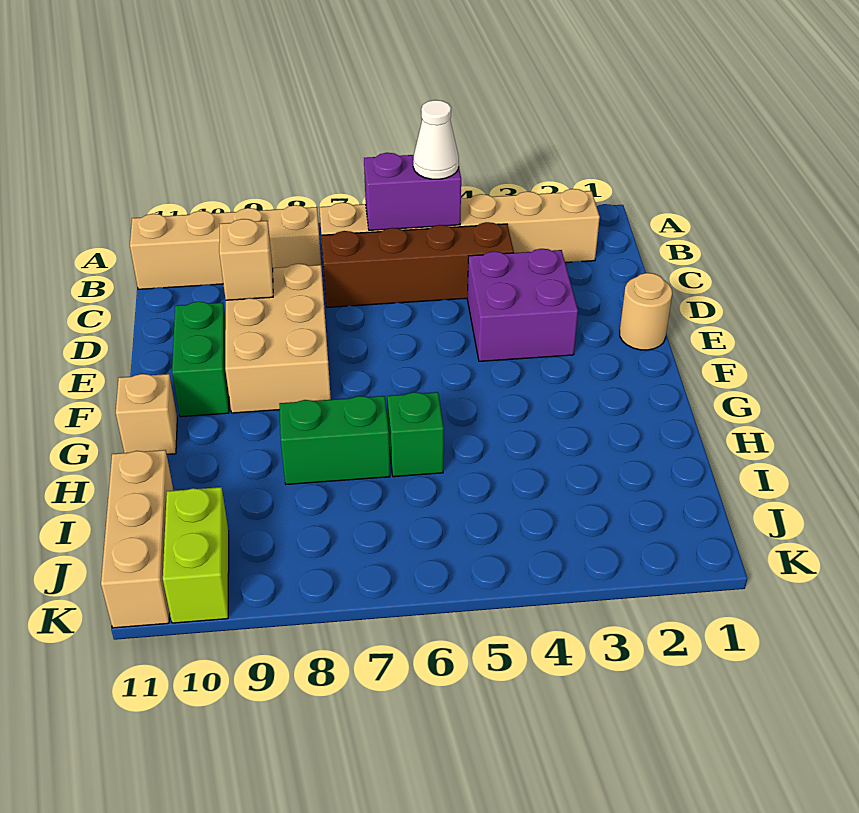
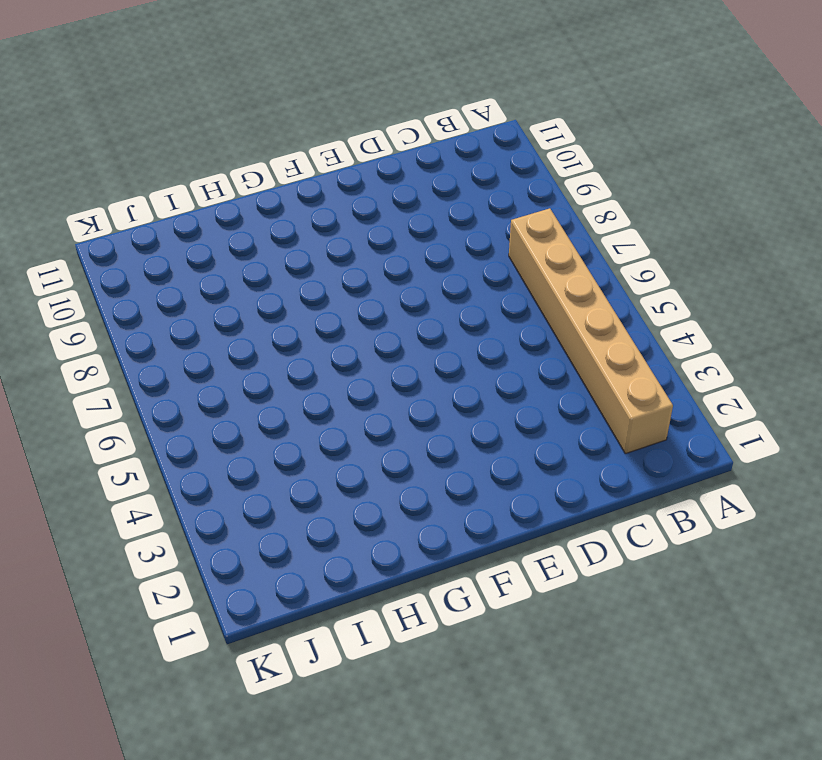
none -> tan 1x4 brick [130,205,321,289]
none -> brown 1x4 brick [321,222,514,307]
none -> purple 2x2 brick [467,249,578,361]

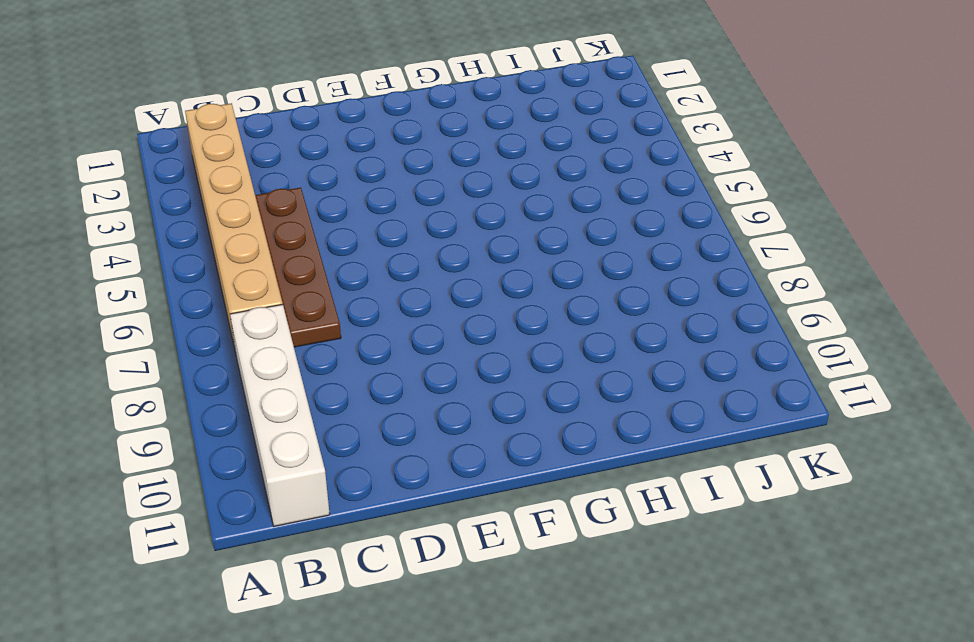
white 1x4 brick [230,304,330,526] -> tan 1x4 brick [130,205,321,289]
brown 1x4 plate [255,188,341,347] -> brown 1x4 brick [321,222,514,307]
none -> purple 2x2 brick [467,249,578,361]
none -> tan 2x3 brick [225,264,331,413]
none -> tan 1x1 round brick [620,273,672,350]

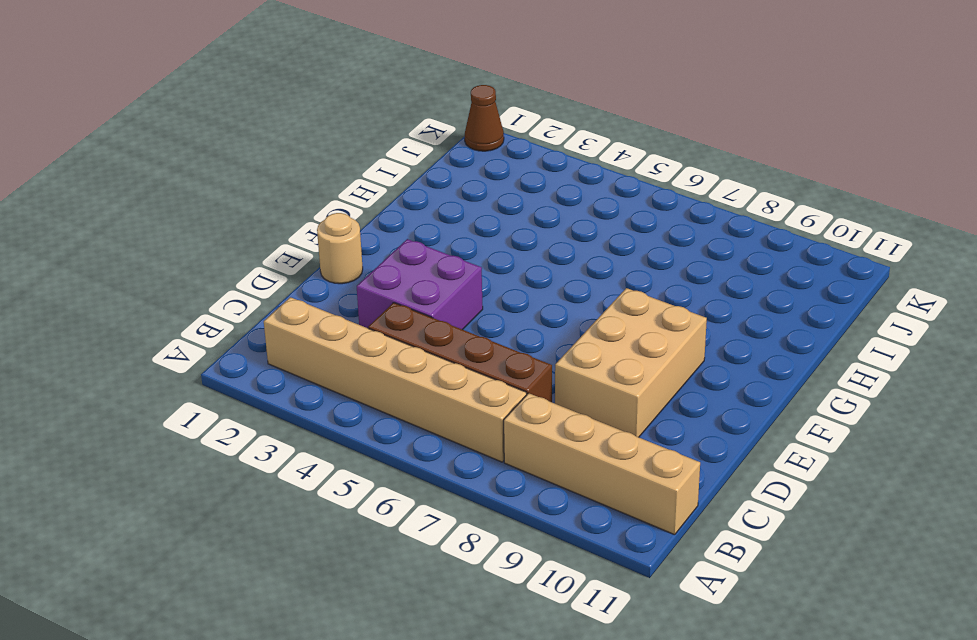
brown 1x1 cone [465,85,504,151] -> none
none -> green 1x2 brick [172,302,229,417]
none -> tan 1x1 brick [116,374,177,454]
none -> green 1x1 brick [387,392,444,477]

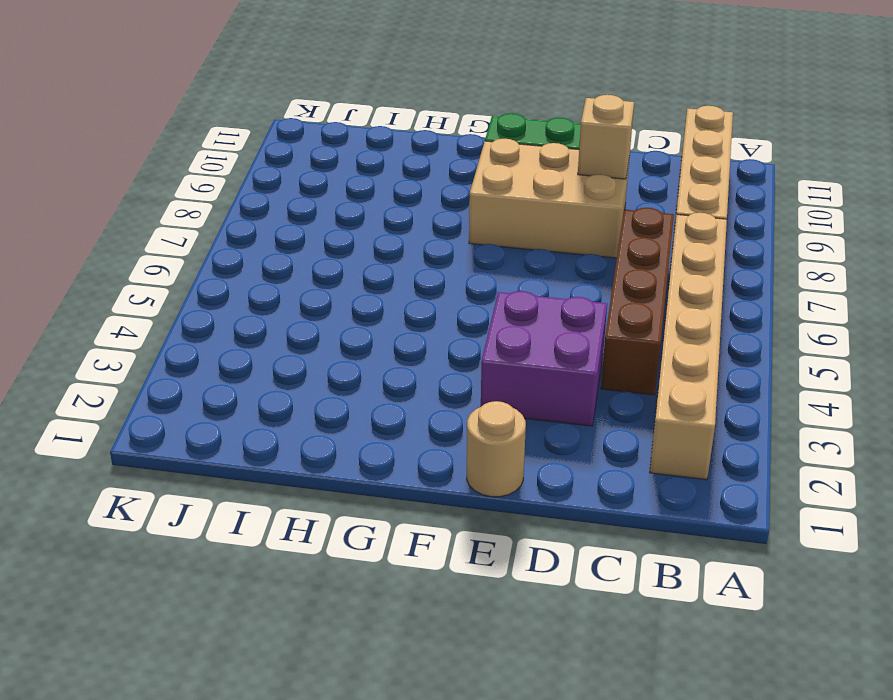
none -> tan 1x1 brick [116,374,177,454]
none -> green 1x1 brick [387,392,444,477]
none -> green 1x2 brick [279,396,390,484]

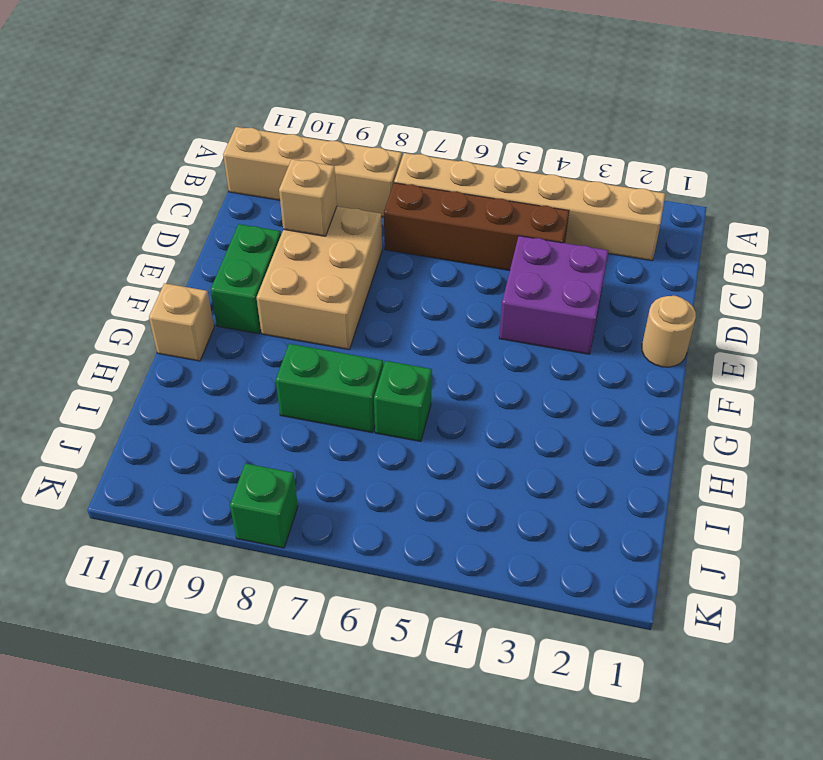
green 1x1 brick [230,463,298,548] -> none
none -> tan 1x3 brick [101,450,174,628]
none -> lime 1x2 brick [163,487,229,623]
none -> purple 1x2 brick [364,153,461,230]

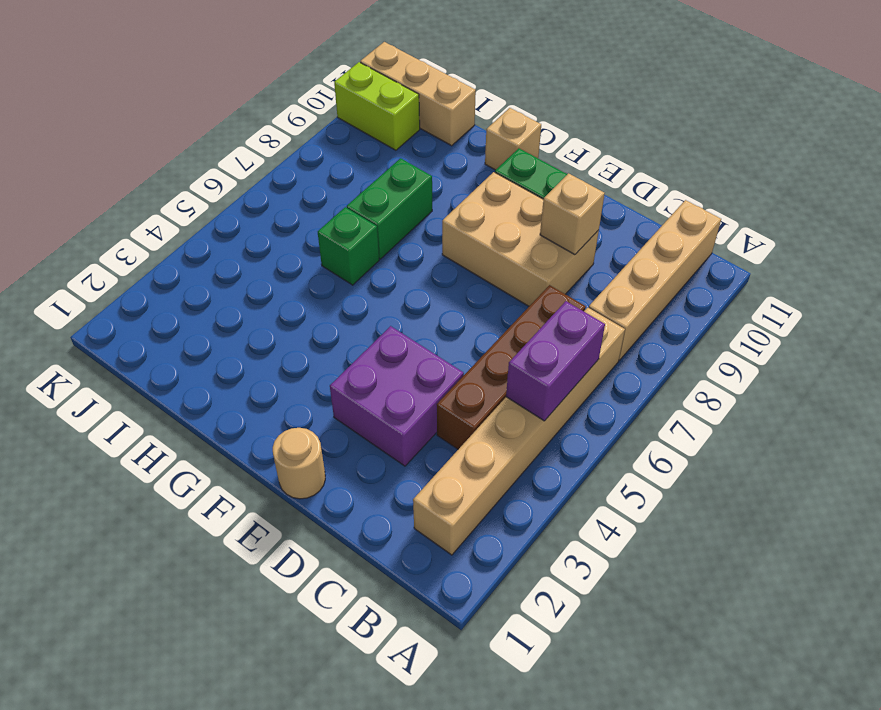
none -> white 1x1 cone [413,100,459,179]

